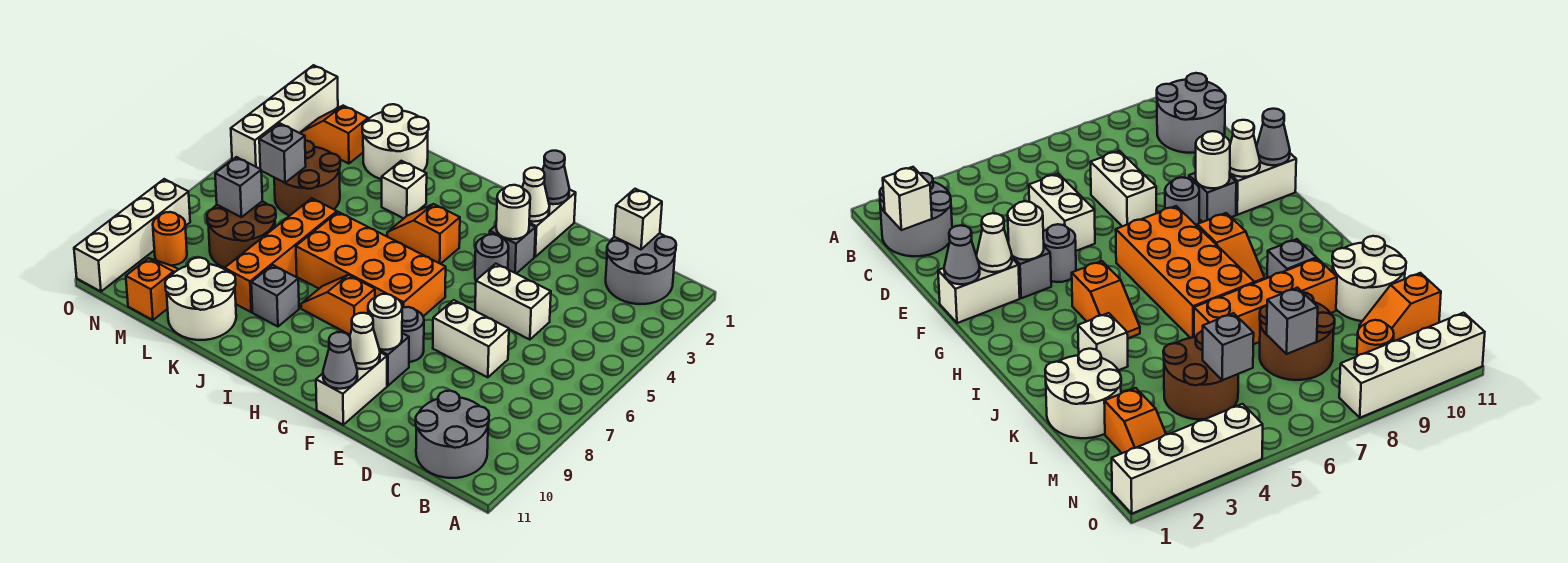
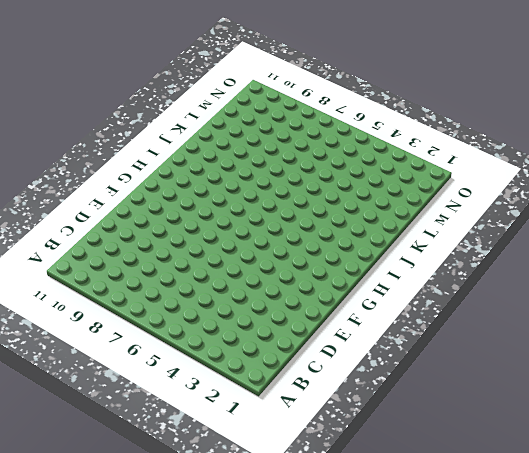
none -> grey 2x2 round brick [606,233,676,304]
none -> grey 2x2 round brick [416,391,489,478]
none -> white 1x2 brick [475,264,551,340]
none -> white 1x2 brick [433,300,509,377]

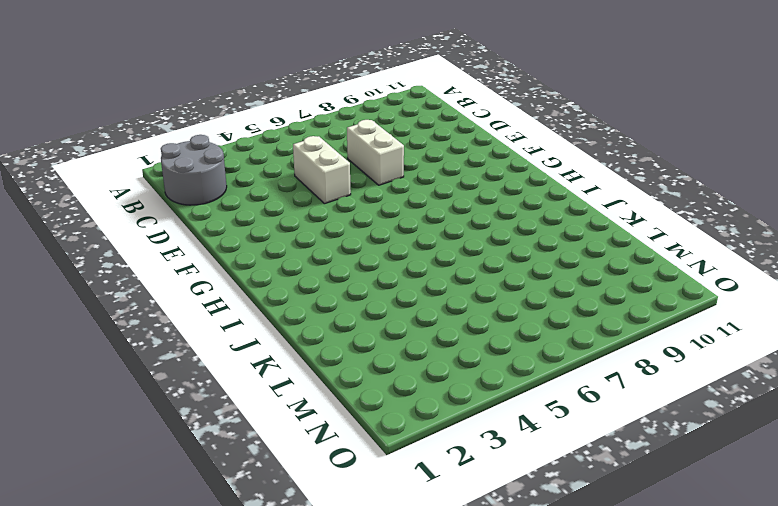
none -> grey 2x2 round brick [416,391,489,478]
none -> white 1x2 brick [529,189,576,257]
none -> grey 1x1 brick [490,224,536,274]
none -> grey 1x1 round brick [475,234,509,280]

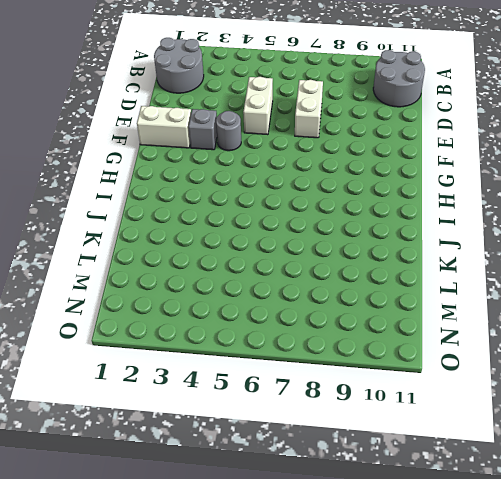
none -> grey 1x1 round brick [402,307,424,362]
none -> grey 1x1 brick [379,333,409,386]
none -> white 1x2 brick [316,352,387,425]
none -> orange 2x4 brick [296,212,446,316]

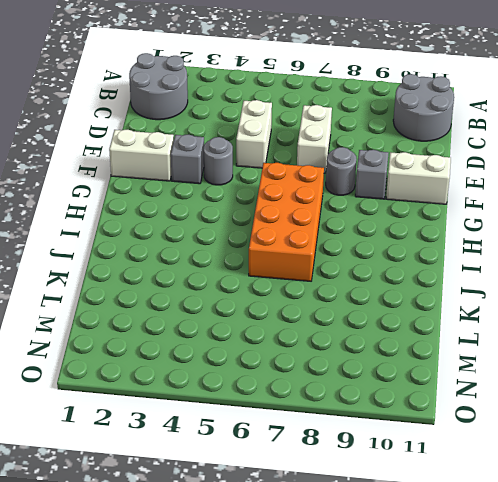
none -> orange 1x2 slope [387,204,460,264]
none -> orange 1x2 slope [301,275,375,335]
none -> white 1x1 brick [382,161,427,219]
none -> grey 1x1 brick [251,265,299,327]

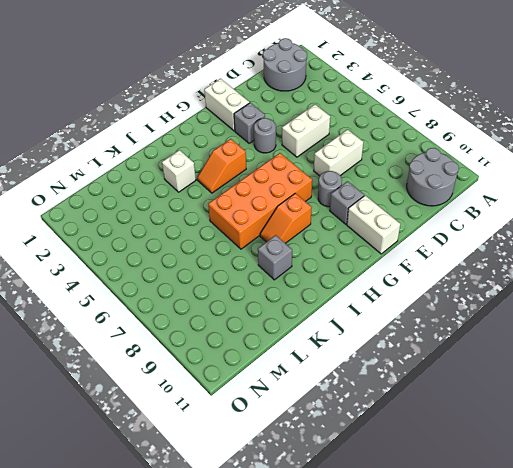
none -> white 2x2 round brick [362,104,429,179]
none -> orange 1x4 brick [225,198,337,312]
none -> white 2x2 round brick [165,258,236,340]
none -> brown 2x2 round brick [274,140,340,216]

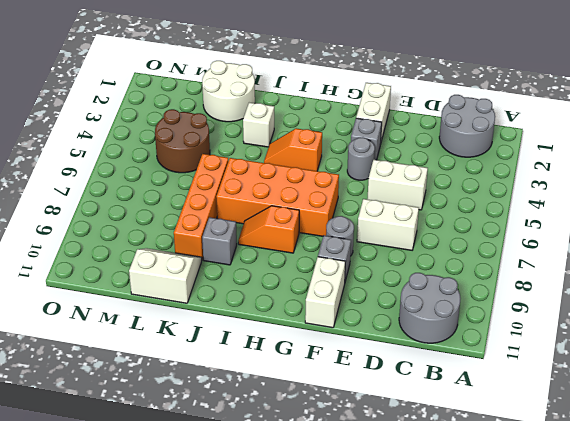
white 2x2 slope [129,248,202,303] -> white 2x2 round brick [165,258,236,340]
none -> brown 2x2 round brick [207,201,276,268]
none -> orange 1x2 slope [300,106,368,164]
none -> orange 1x2 slope [126,258,179,320]
none -> orange 1x1 round brick [153,212,187,266]

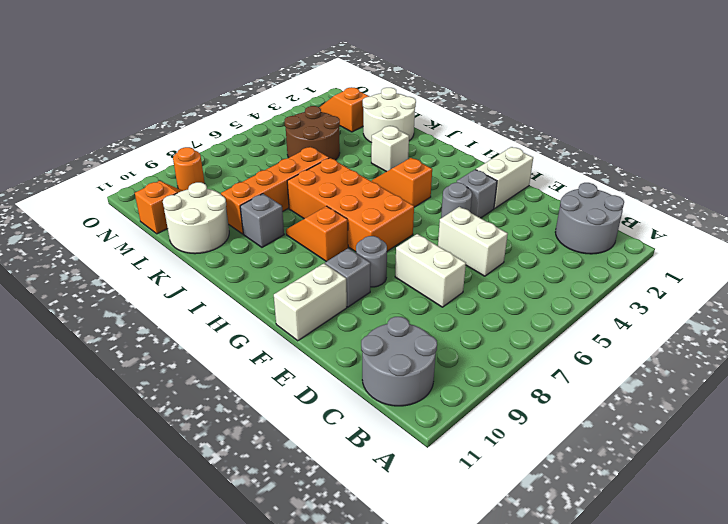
none -> brown 2x2 round brick [207,201,276,268]
none -> white 1x4 brick [231,65,338,168]
none -> white 1x4 brick [74,179,190,292]
none -> white 1x1 brick [614,189,662,250]

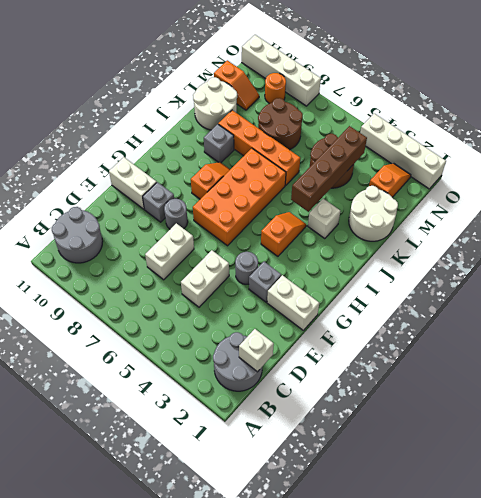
brown 1x4 brick [291,126,367,212] -> none
none -> grey 1x1 cone [543,151,569,204]
none -> white 1x1 cone [522,168,550,222]
none -> white 1x1 round brick [496,185,530,239]
none -> white 1x1 round brick [368,294,402,350]

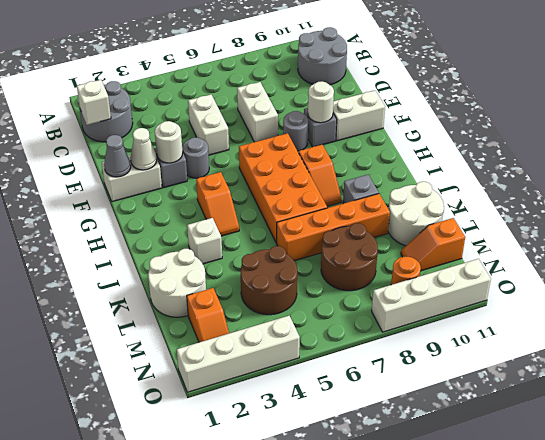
none -> white 1x1 cone [350,313,380,369]
none -> grey 1x1 cone [323,332,358,389]
none -> grey 1x1 brick [259,124,306,183]
none -> grey 1x1 brick [215,157,262,217]

